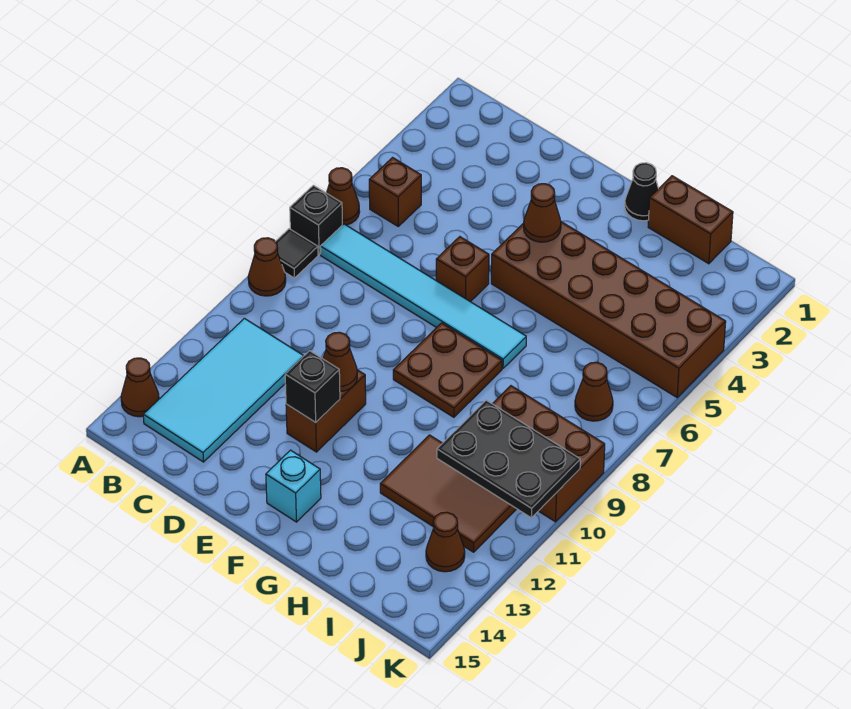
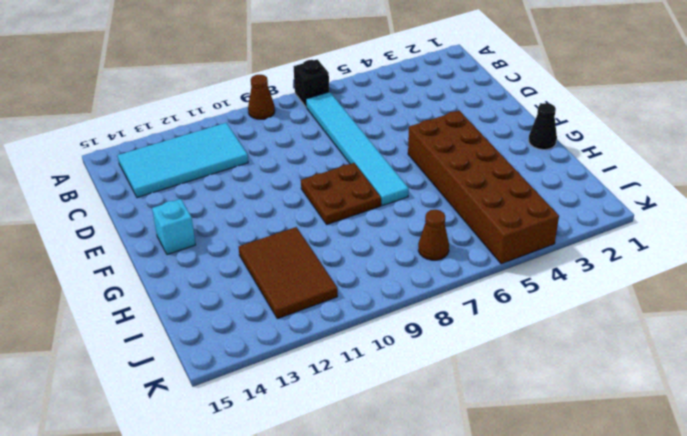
none -> brown 1x1 cone [327,168,360,225]
none -> black 1x1 tile [275,229,318,278]
none -> brown 1x1 cone [121,358,159,417]

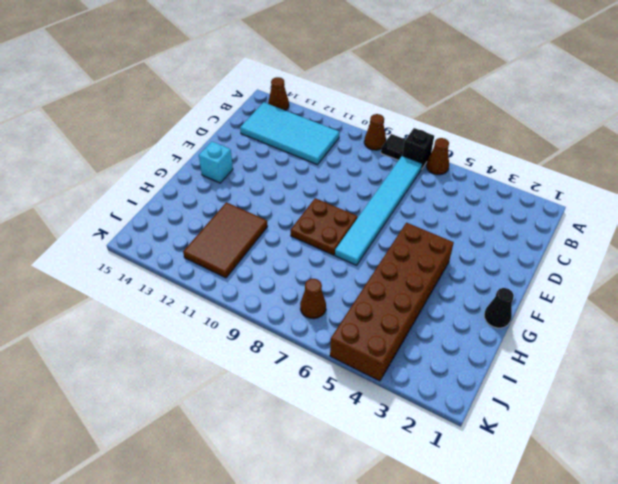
none -> brown 1x1 brick [369,158,421,226]
none -> brown 1x1 brick [436,237,489,302]
none -> brown 1x2 brick [286,370,366,452]

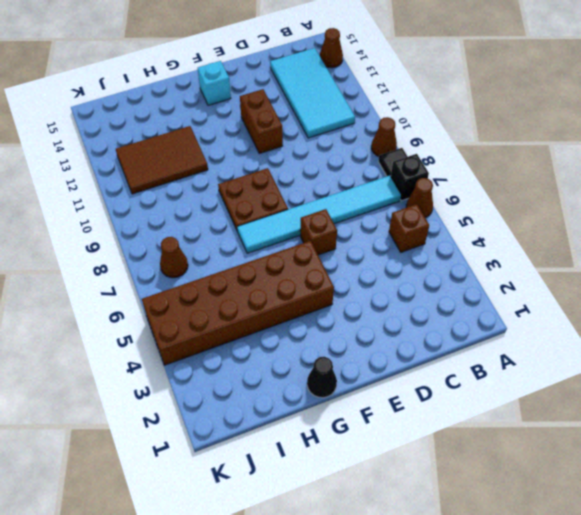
none -> brown 1x2 brick [648,176,733,264]
none -> brown 2x3 brick [493,386,605,522]
none -> brown 1x1 cone [426,512,465,572]

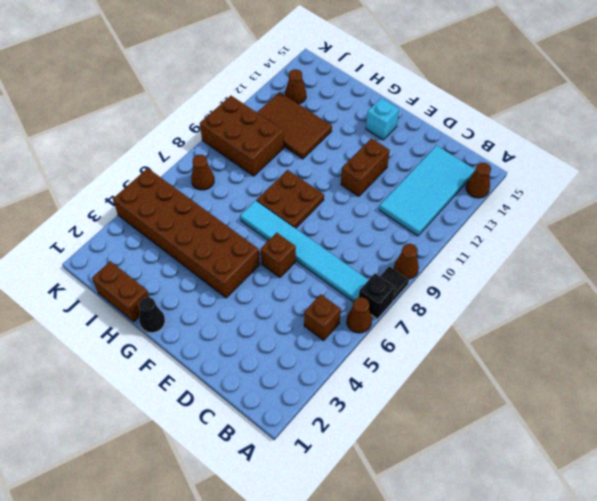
none -> brown 1x1 cone [323,332,357,392]
none -> black 1x1 brick [285,351,340,423]
none -> brown 1x1 cone [524,184,561,242]

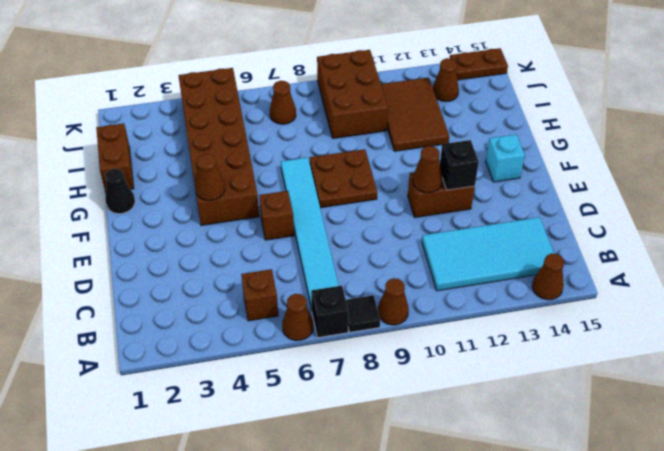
brown 1x2 plate [450,48,508,80] -> none
none -> black 2x3 plate [437,400,580,518]

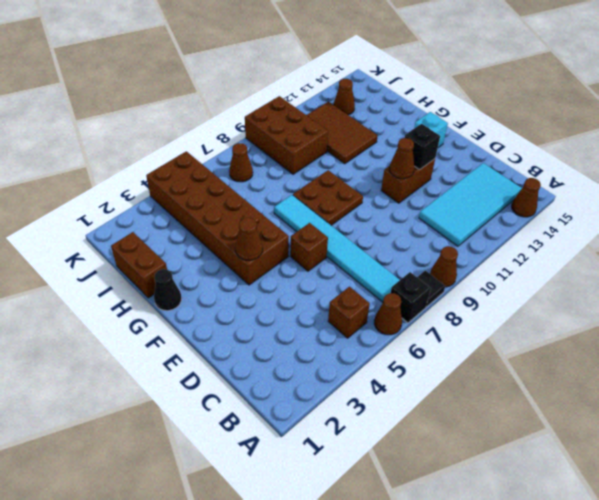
none -> black 2x3 plate [437,400,580,518]

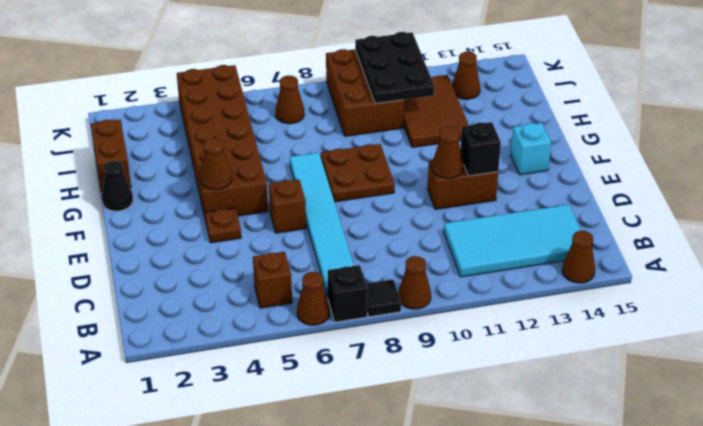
brown 1x1 plate [205,208,241,243] -> none

